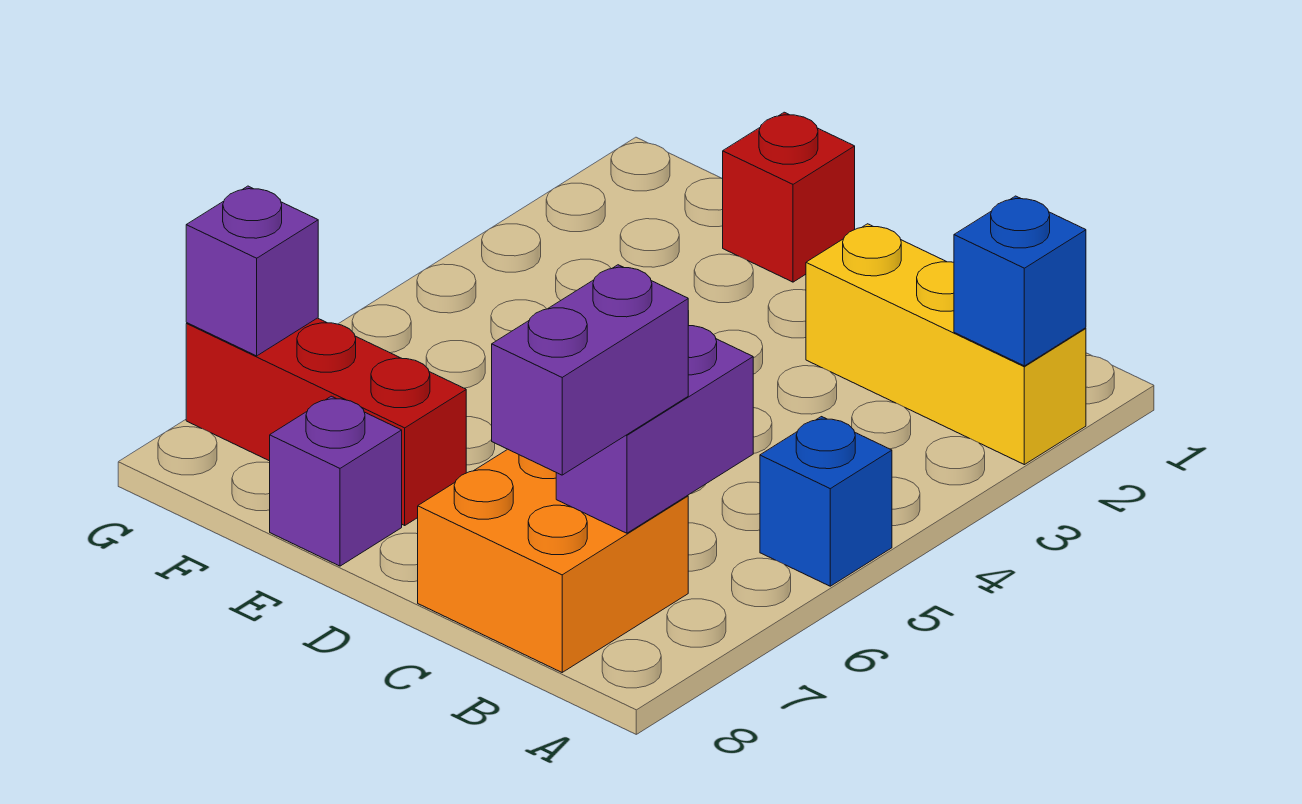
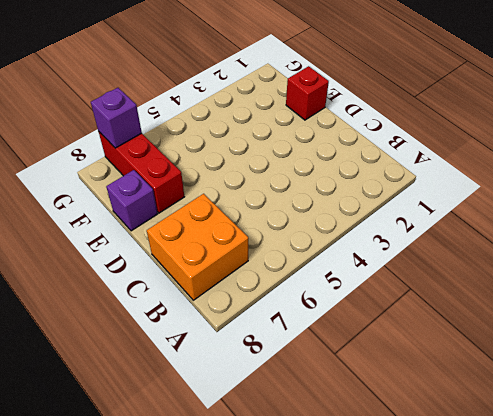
none -> yellow 1x3 brick [806,224,1086,465]
none -> blue 1x1 brick [760,417,892,586]

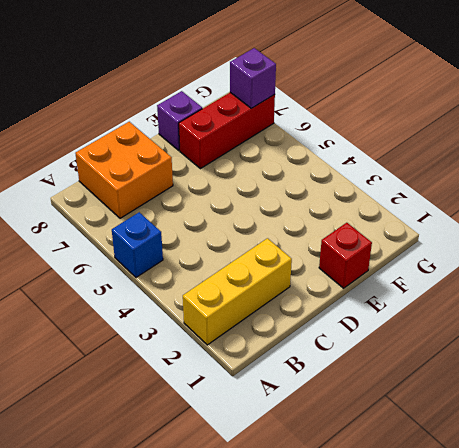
none -> blue 1x1 brick [954,196,1086,366]
none -> purple 1x2 brick [556,326,753,533]

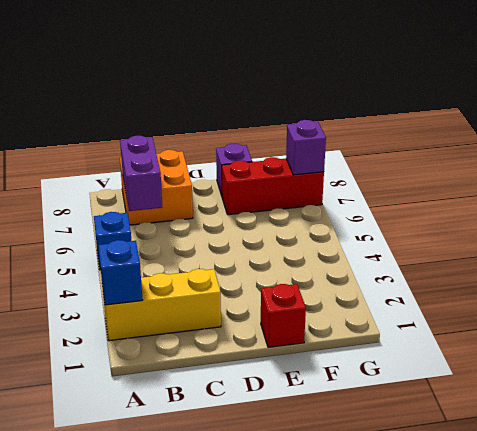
none -> purple 1x2 brick [492,265,689,475]

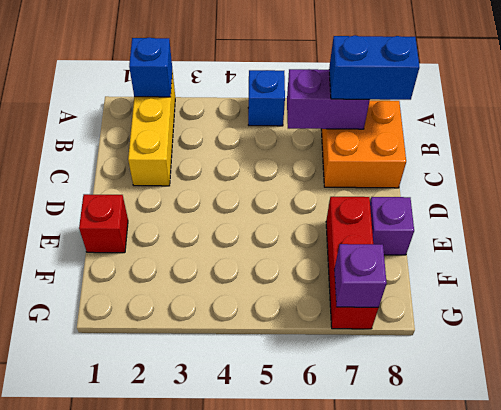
blue 1x2 brick [329,36,419,100] -> purple 1x2 brick [492,265,689,475]

